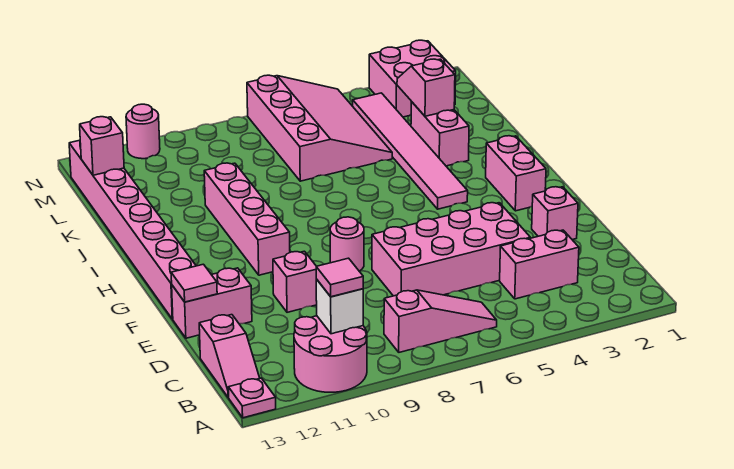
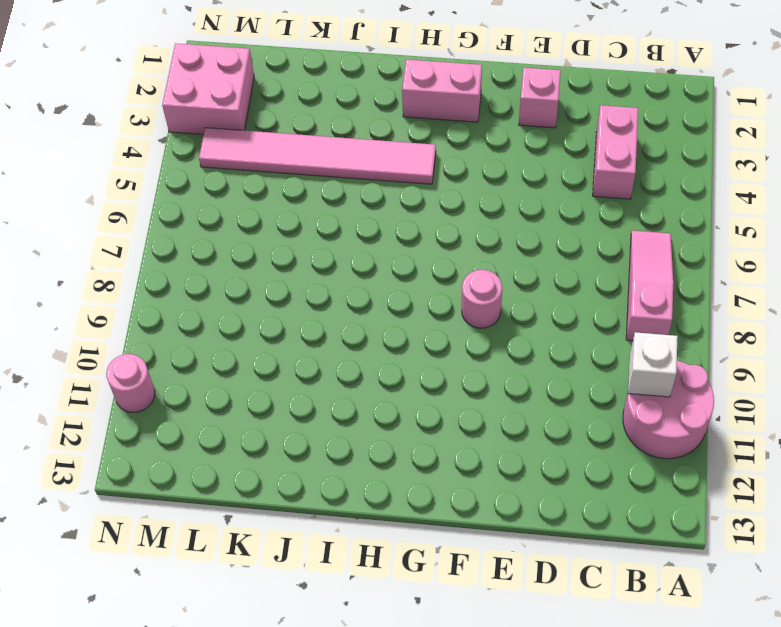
none -> pink 1x1 plate [228,378,276,418]
none -> pink 1x2 slope [199,315,260,397]
none -> pink 2x4 brick [372,203,530,296]

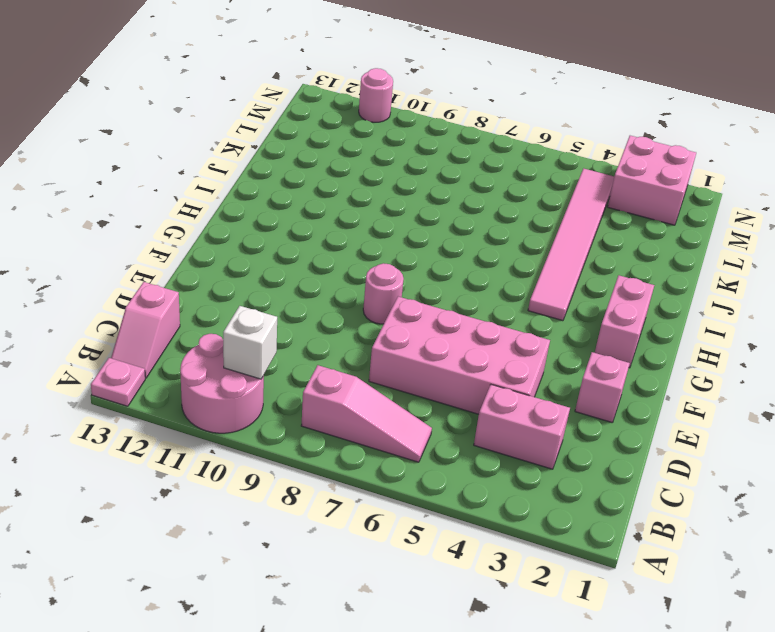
none -> pink 1x1 brick [273,251,317,312]
none -> pink 1x2 brick [172,268,252,338]
none -> pink 1x8 brick [69,140,196,319]

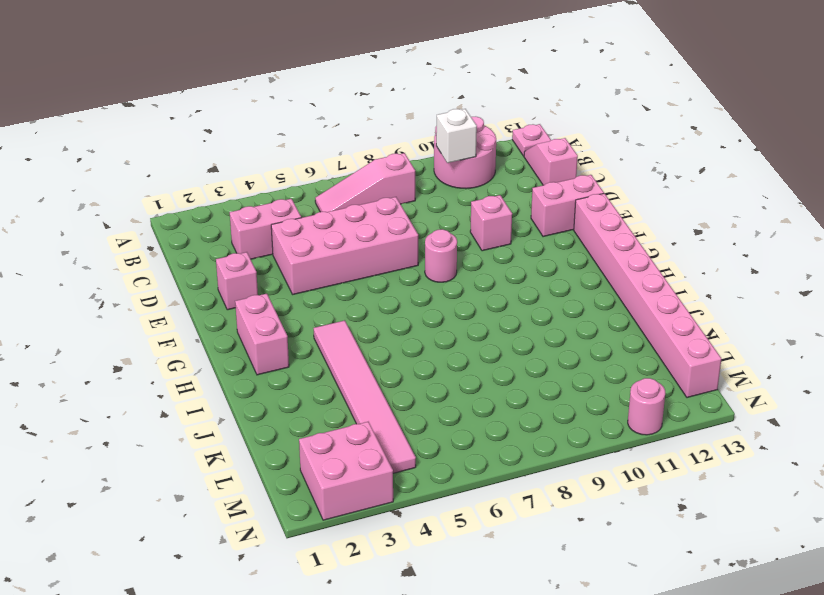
none -> pink 1x4 brick [204,163,290,275]
none -> pink 1x2 brick [411,102,469,166]
none -> pink 3x4 slope [247,75,392,181]

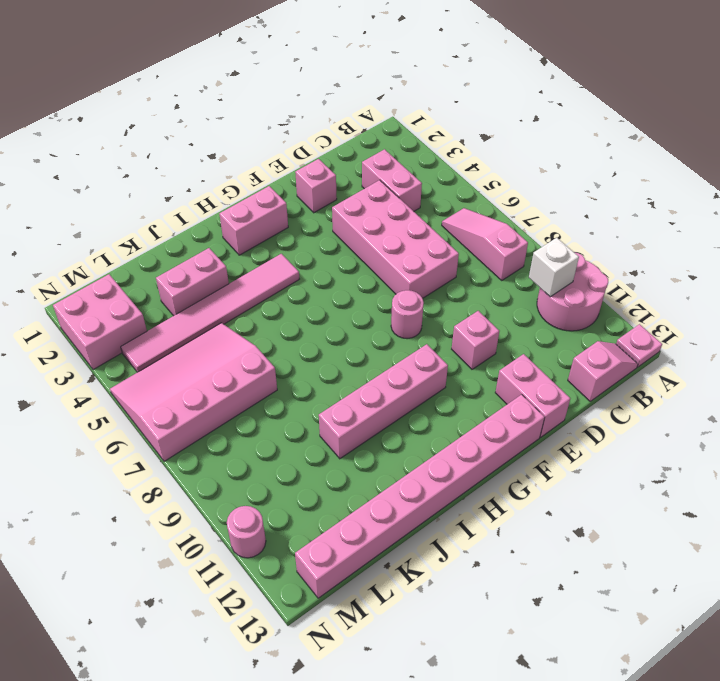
none -> pink 1x1 tile [171,264,217,302]
none -> pink 1x2 slope [397,59,455,116]
none -> pink 1x1 brick [80,117,124,175]

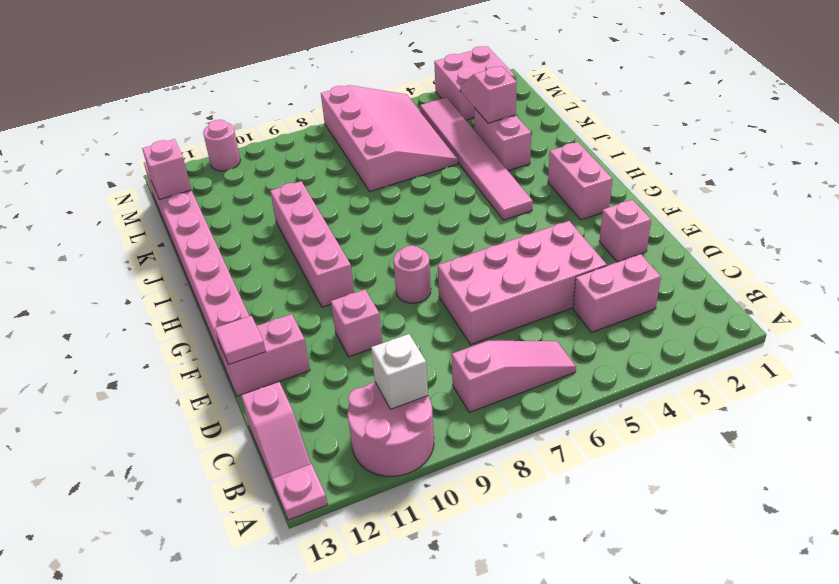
none -> pink 1x1 tile [316,258,363,297]

